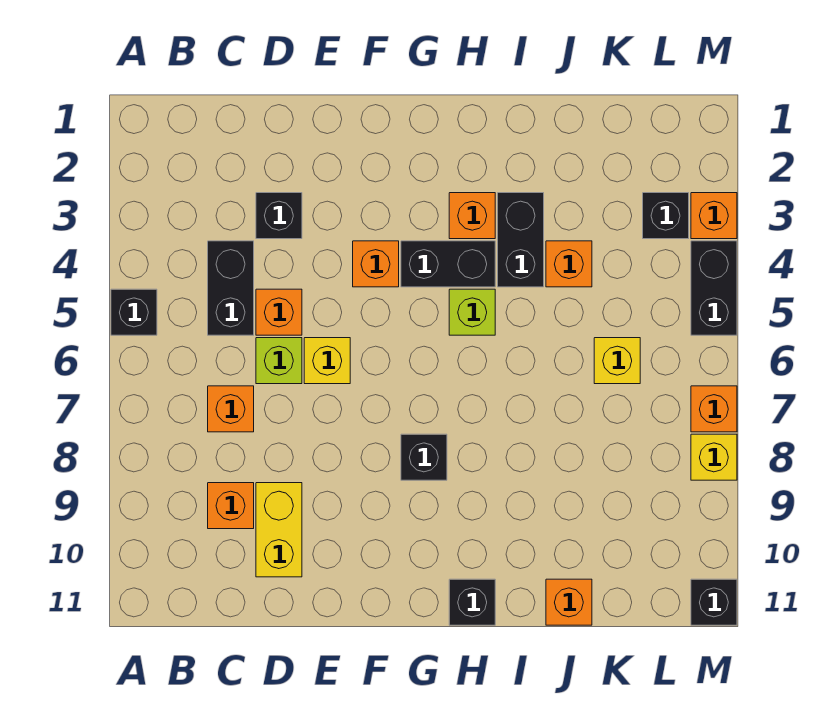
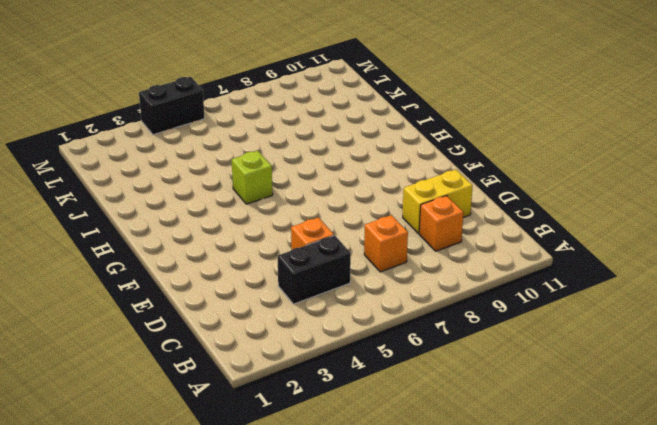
none -> black 1x1 brick [111,289,157,335]
none -> black 1x1 brick [256,193,302,239]
none -> lime 1x1 brick [256,338,302,384]

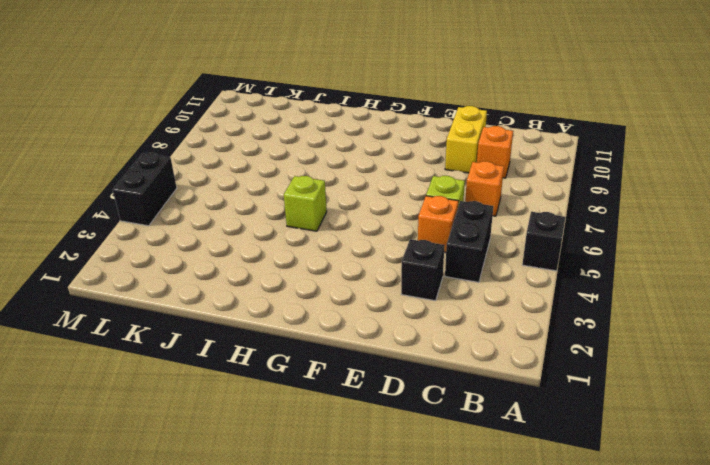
none -> yellow 1x1 brick [304,338,350,384]
none -> orange 1x1 brick [353,241,399,287]
none -> black 1x2 brick [401,241,495,287]

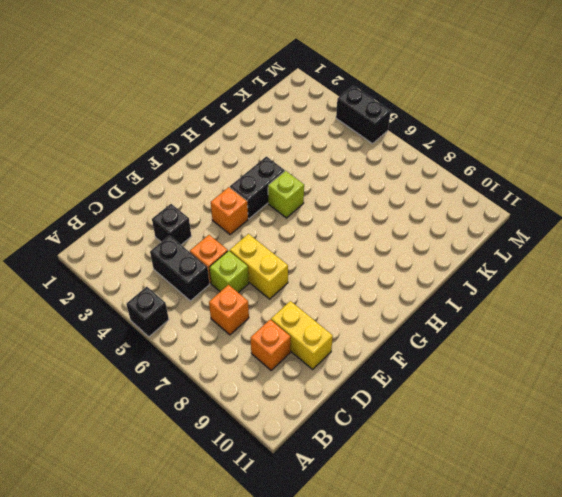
yellow 1x2 brick [230,234,288,299] -> yellow 1x1 brick [304,338,350,384]
none -> black 1x1 brick [401,434,447,480]
none -> orange 1x1 brick [449,193,495,239]
none -> black 1x1 brick [449,579,495,625]

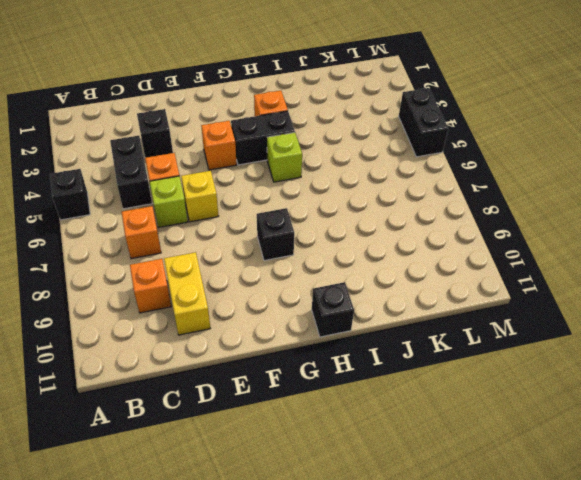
none -> black 1x2 brick [498,193,544,287]
none -> orange 1x1 brick [546,241,592,287]
none -> orange 1x1 brick [546,579,592,625]

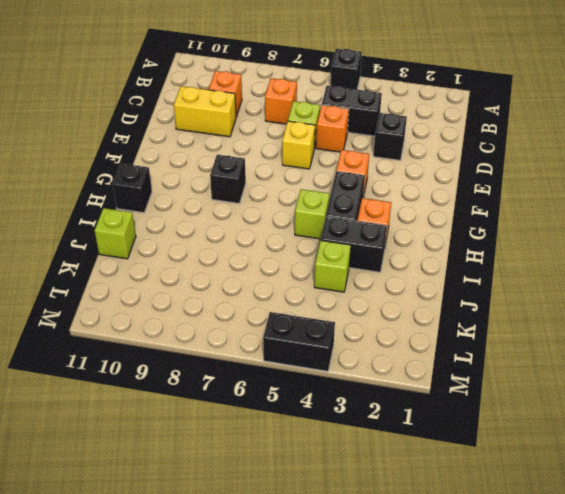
lime 1x1 brick [314,240,351,292] -> orange 1x1 brick [546,241,592,287]
lime 1x1 brick [94,208,136,259] -> orange 1x1 brick [546,579,592,625]
none -> yellow 1x1 brick [594,338,640,384]
none -> black 1x1 brick [643,193,689,239]
none -> orange 1x1 brick [691,193,737,239]

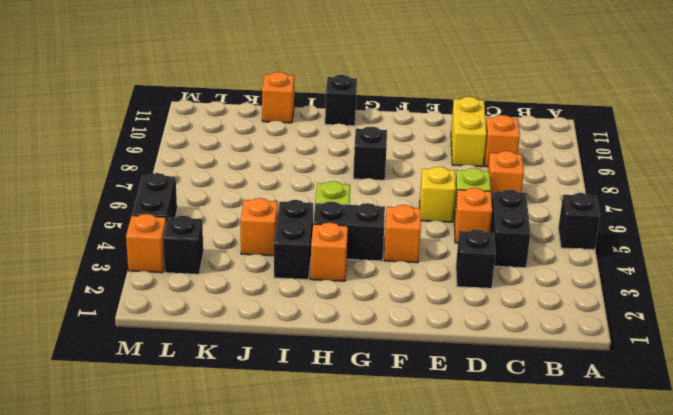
none -> yellow 1x1 brick [594,338,640,384]
none -> orange 1x1 brick [691,386,737,432]
none -> yellow 1x1 brick [691,434,737,480]

